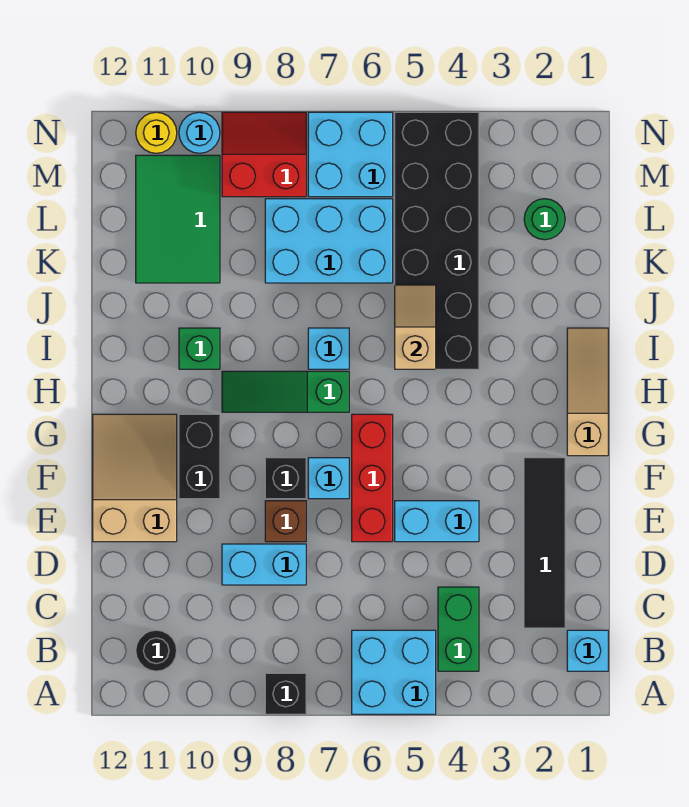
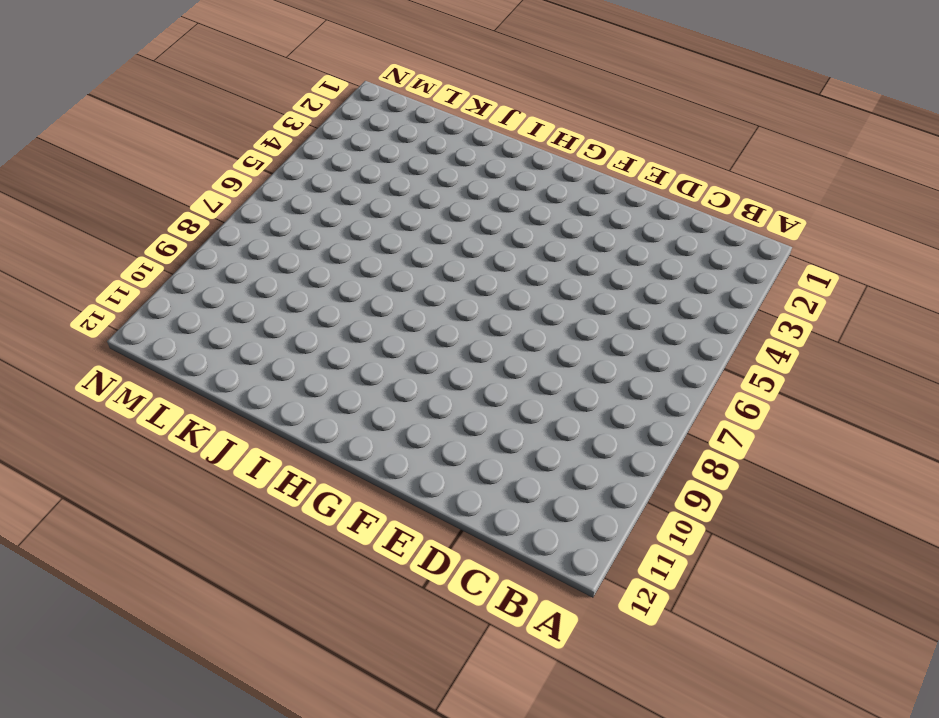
none -> cyan 2x2 brick [352,630,436,714]
none -> black 1x1 brick [265,673,306,714]
none -> cyan 1x1 brick [567,630,608,671]

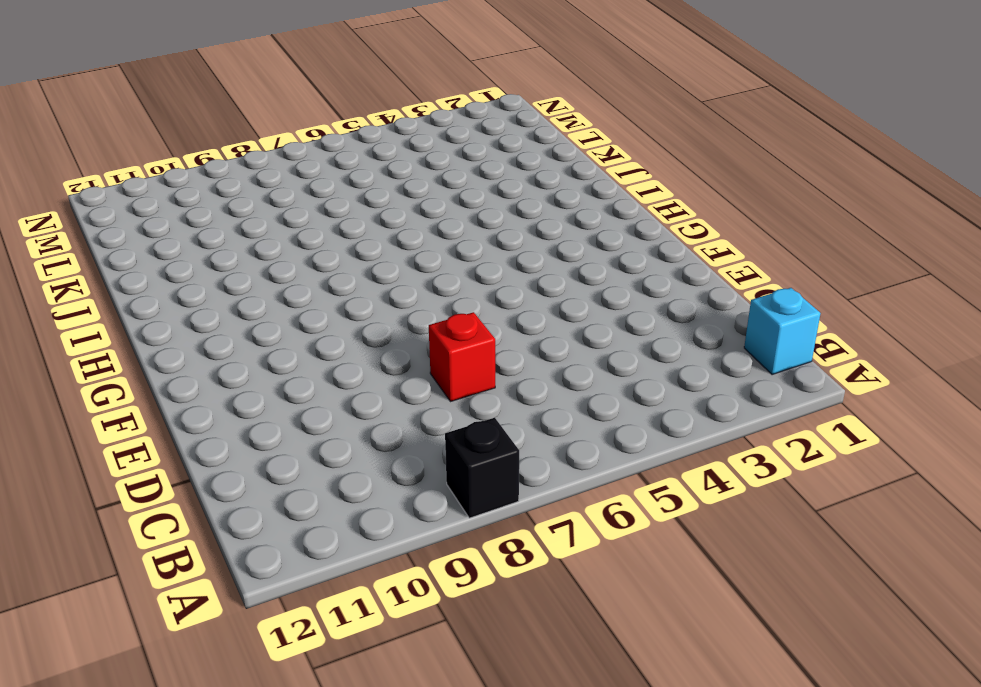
red 1x1 brick [429,312,495,402] -> none
none -> cyan 2x2 brick [352,630,436,714]
none -> green 1x2 brick [438,587,479,671]
none -> black 1x1 round brick [136,630,177,671]

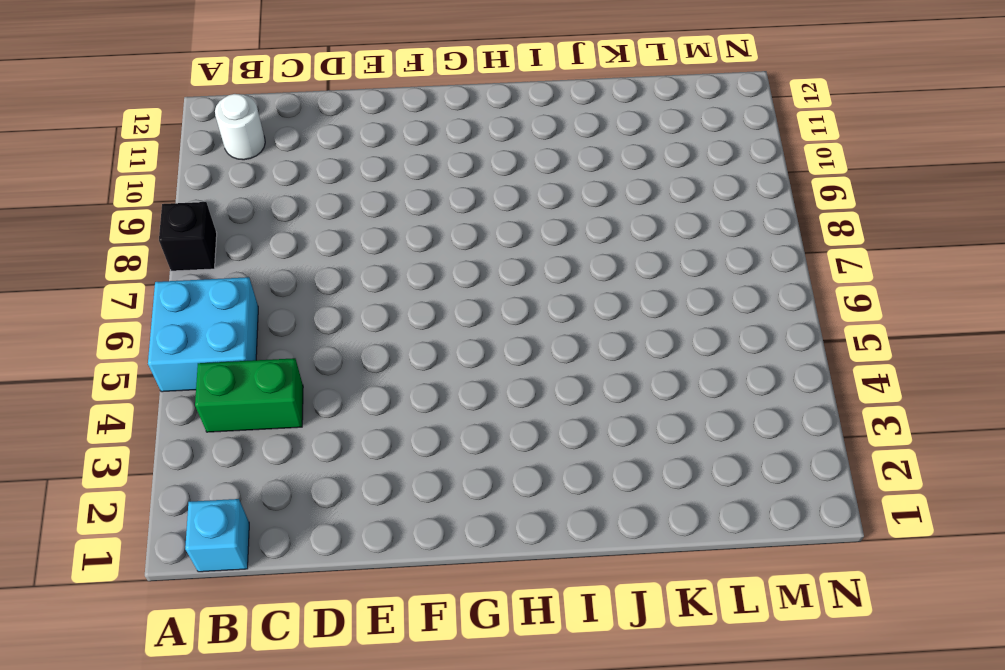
white 1x1 round brick [215,94,265,160] -> black 1x1 round brick [136,630,177,671]
none -> black 1x4 tile [524,458,565,628]
none -> cyan 1x2 brick [222,544,306,585]
none -> cyan 1x2 brick [395,501,479,542]

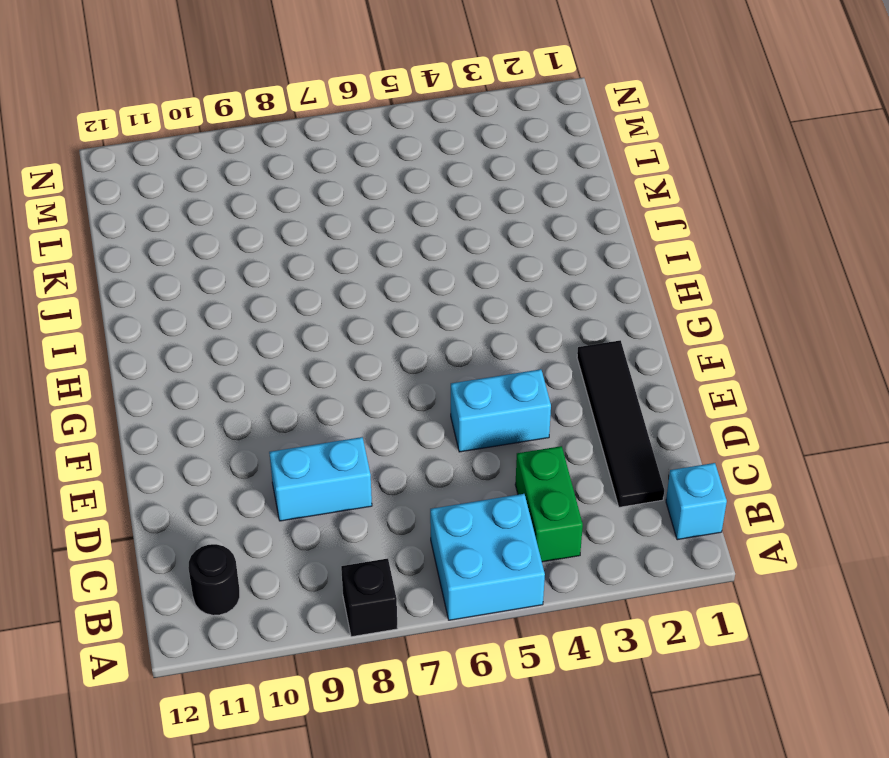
none -> red 1x3 brick [352,414,393,542]
none -> brown 1x1 brick [265,501,306,542]
none -> tan 2x3 slope [93,414,177,542]

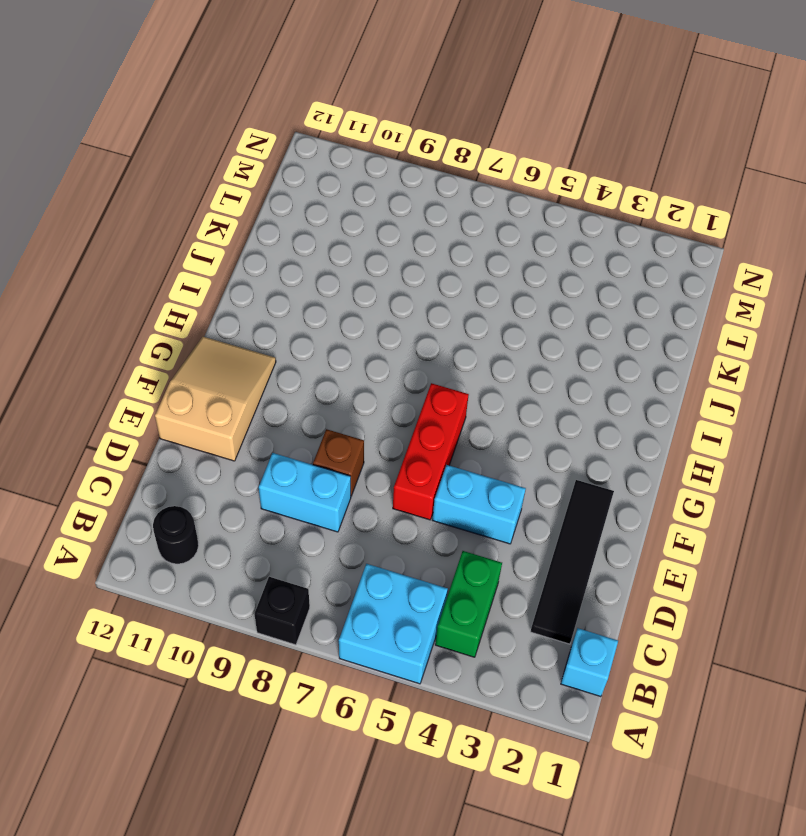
none -> cyan 1x1 brick [308,458,349,499]
none -> black 1x1 brick [265,458,306,499]
none -> black 1x2 brick [179,414,220,499]

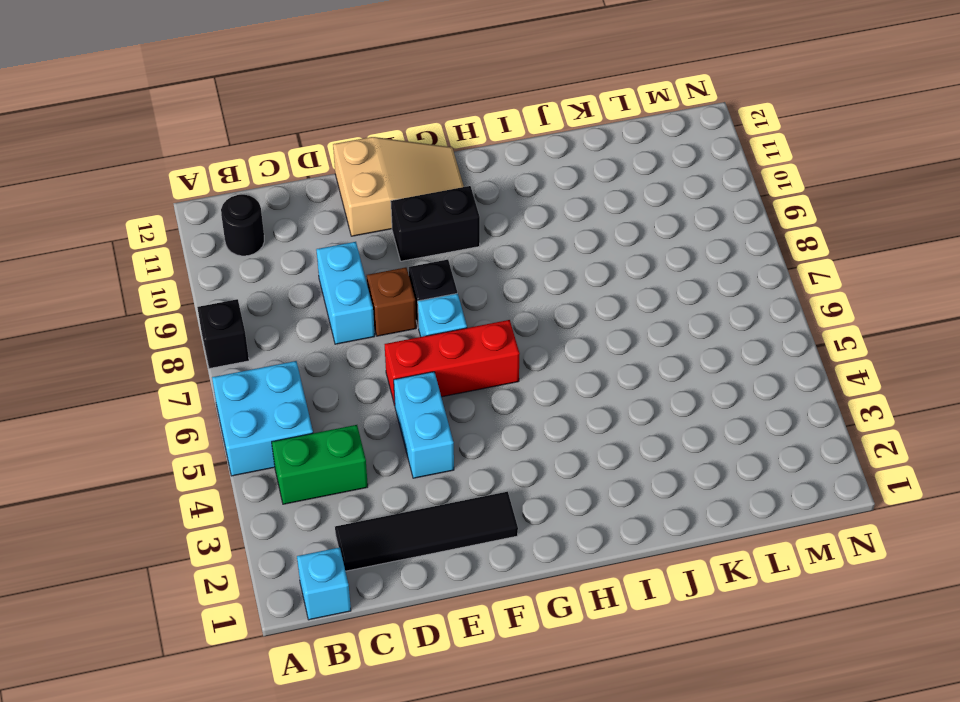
none -> tan 1x3 slope [567,328,608,456]
none -> green 1x3 slope [222,371,349,412]
none -> black 2x6 brick [395,112,479,369]

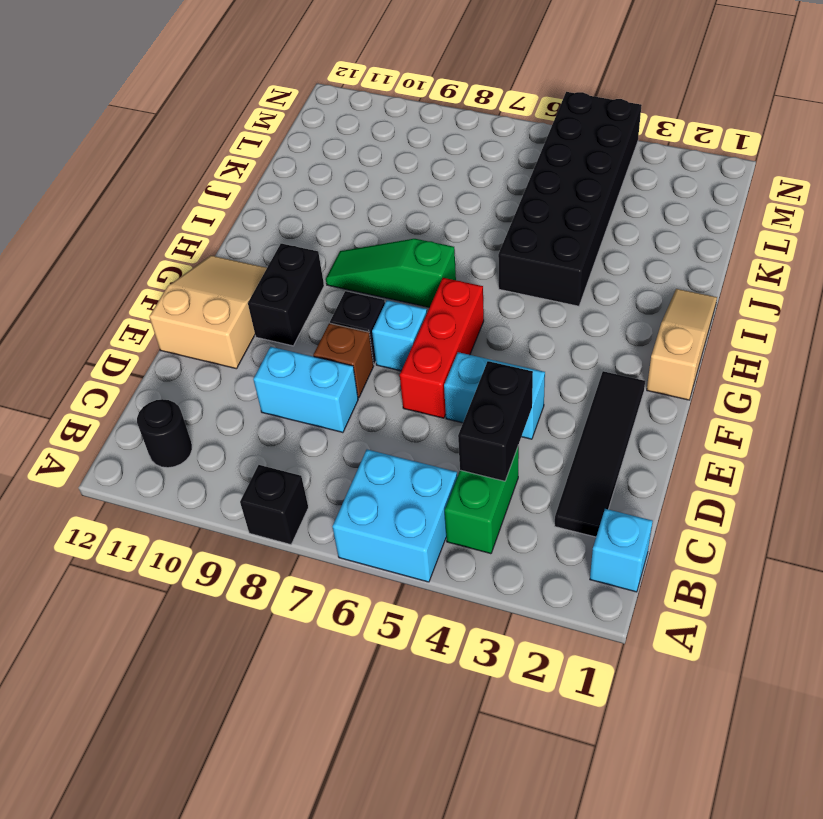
black 1x2 brick [458,361,533,481] -> none
none -> cyan 1x1 brick [308,328,349,369]
none -> green 1x1 brick [179,328,220,369]
none -> cyan 2x3 brick [265,199,393,283]

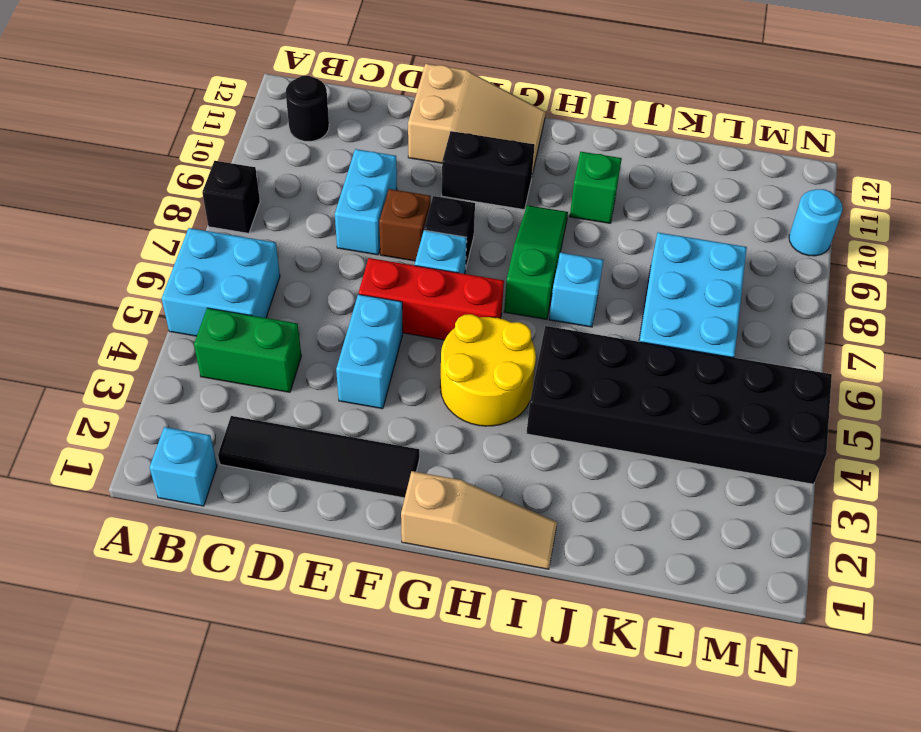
yellow 2x2 round brick [440,314,536,426] -> none
none -> green 2x3 tile [136,155,220,283]
none -> green 1x1 round brick [524,199,565,240]
none -> cyan 2x2 brick [308,112,393,197]

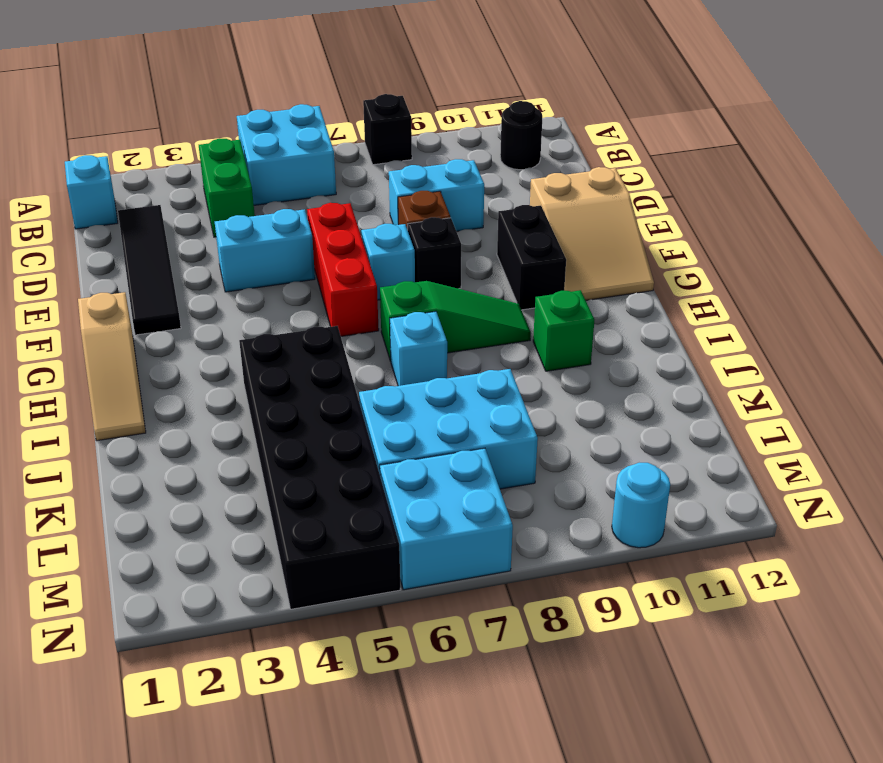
none -> green 2x3 tile [136,155,220,283]
none -> green 1x1 round brick [524,199,565,240]
none -> red 2x2 slope [222,112,306,197]

